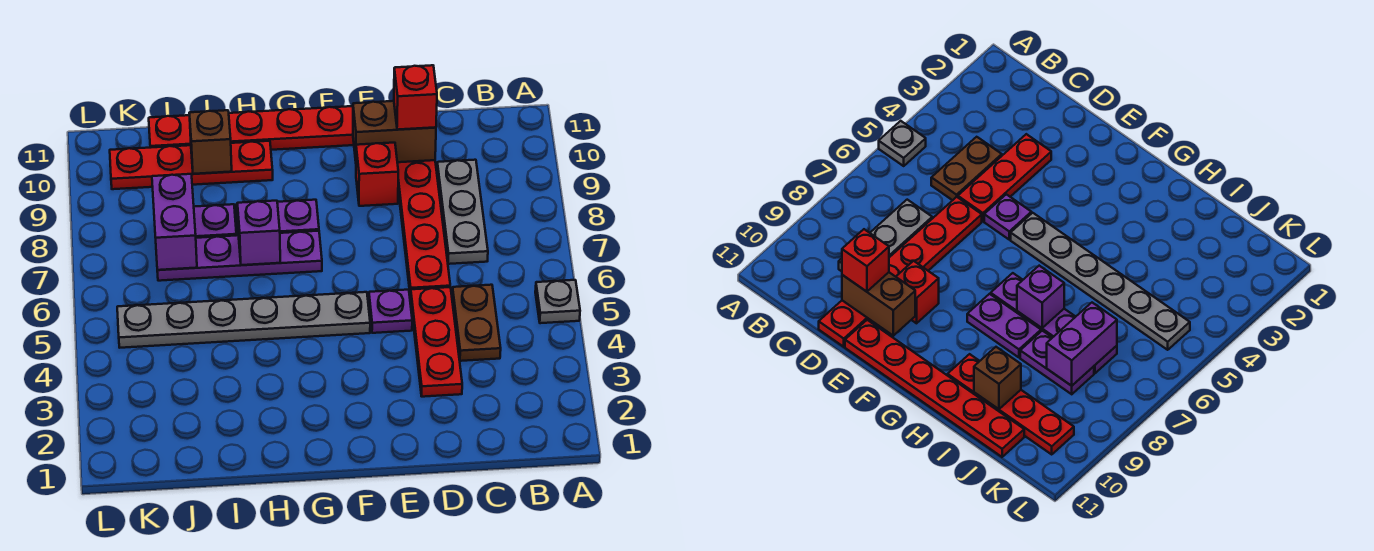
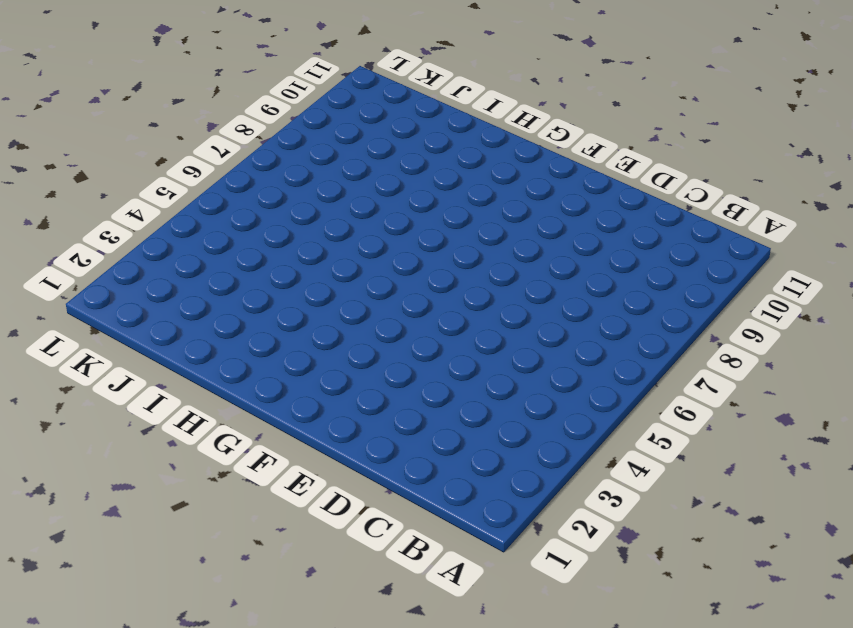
none -> grey 1x1 plate [535,280,580,323]
none -> brown 1x2 plate [452,285,501,361]
none -> grey 1x3 plate [437,160,488,264]

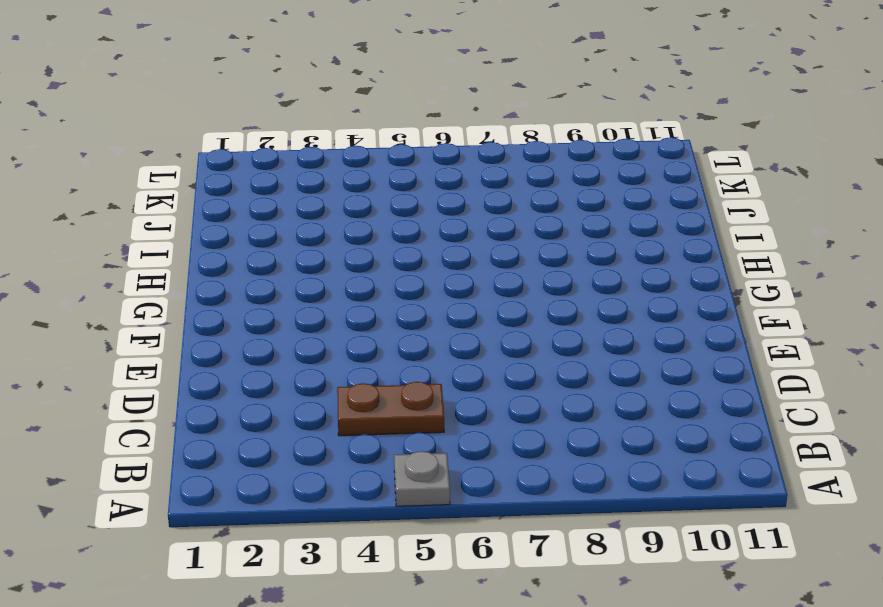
none -> grey 1x3 plate [437,160,488,264]
none -> red 1x3 plate [411,287,462,397]
none -> red 1x6 plate [397,160,450,298]

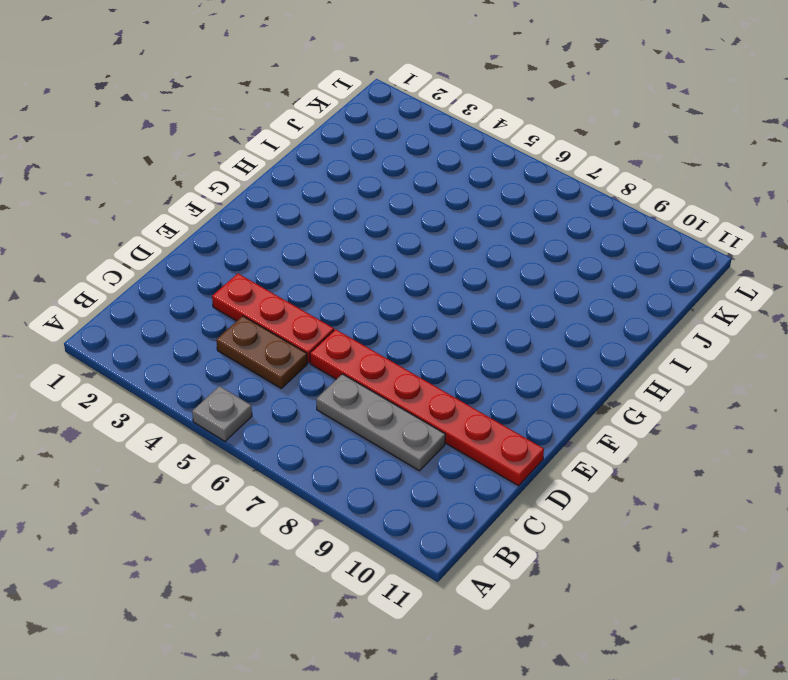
none -> purple 1x1 plate [369,290,412,333]
none -> red 1x1 brick [356,143,398,206]
none -> red 1x6 plate [149,106,354,150]

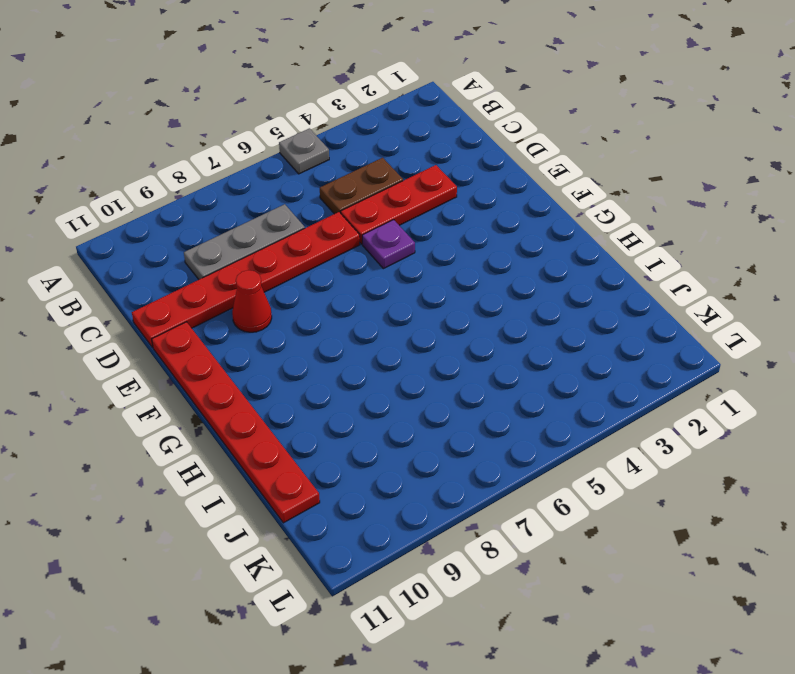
red 1x1 cone [232,270,272,332] -> red 1x1 brick [356,143,398,206]
none -> grey 1x6 plate [117,292,370,348]
none -> purple 1x4 plate [157,231,322,281]
none -> purple 1x2 plate [236,200,319,233]

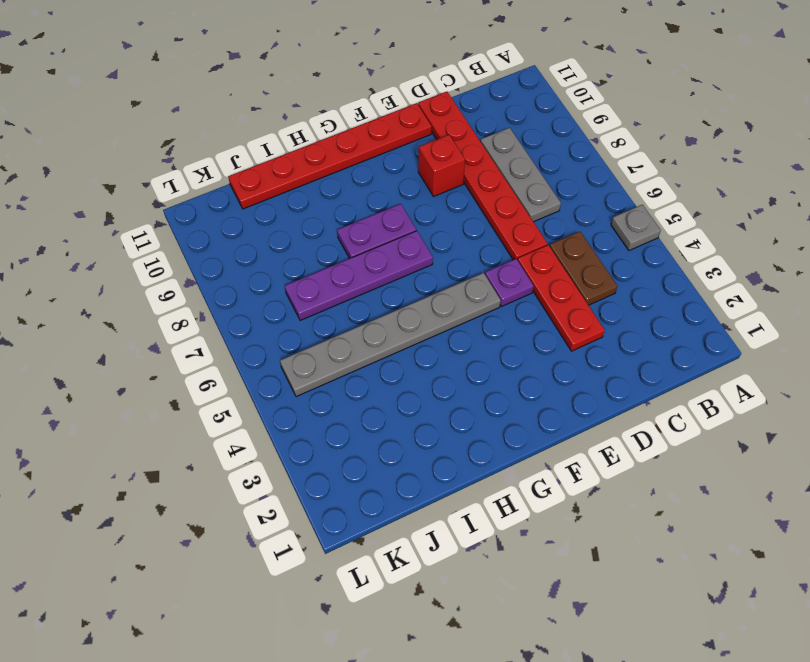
none -> red 1x4 plate [110,141,273,189]
none -> purple 1x2 plate [194,204,236,238]
none -> brown 1x2 brick [353,101,436,162]

